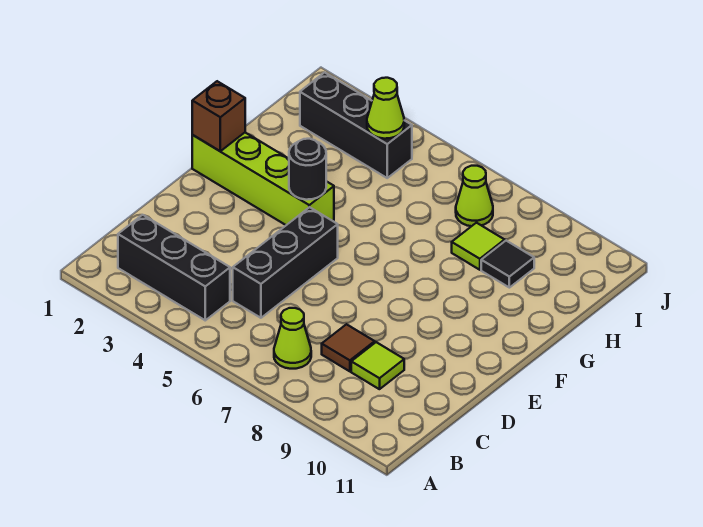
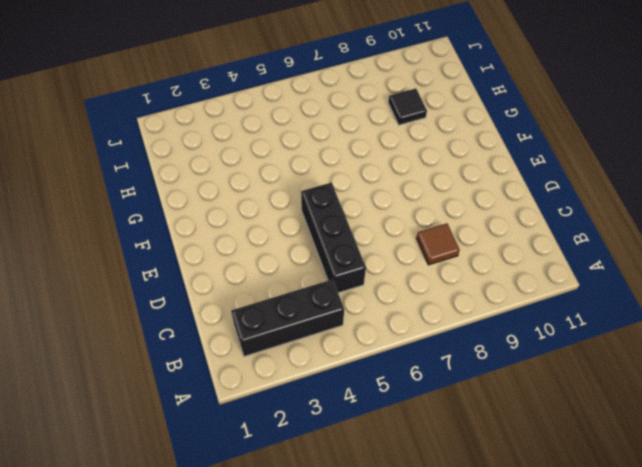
none -> lime 1x1 cone [274,308,311,369]
none -> lime 1x1 tile [351,342,404,389]
none -> lime 1x4 brick [192,133,334,225]

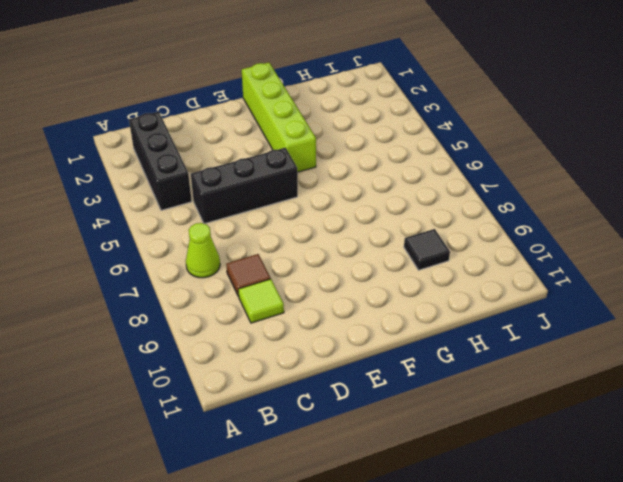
none -> lime 1x1 tile [452,223,505,270]
none -> black 1x3 brick [300,72,412,178]
none -> lime 1x1 cone [456,166,493,226]

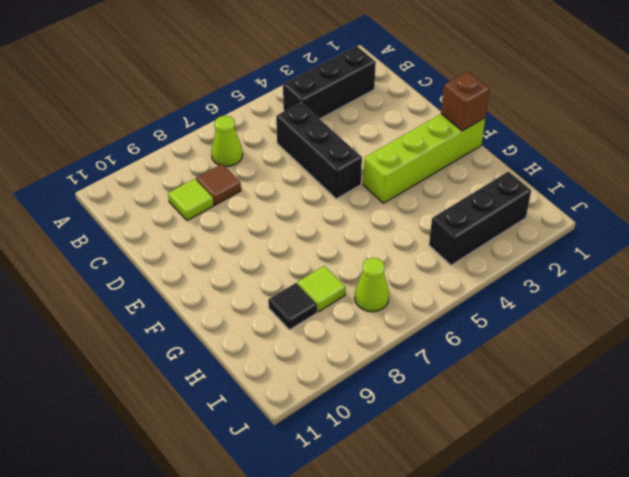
none -> black 1x1 round brick [289,139,326,200]
none -> lime 1x1 cone [367,78,404,139]

